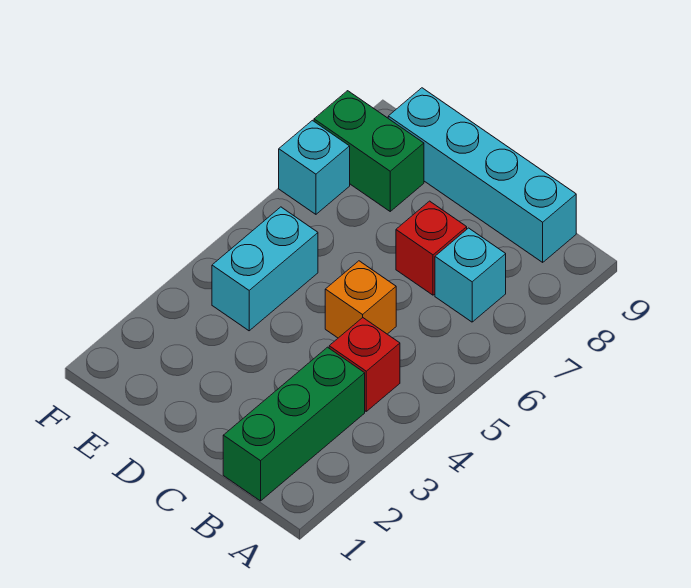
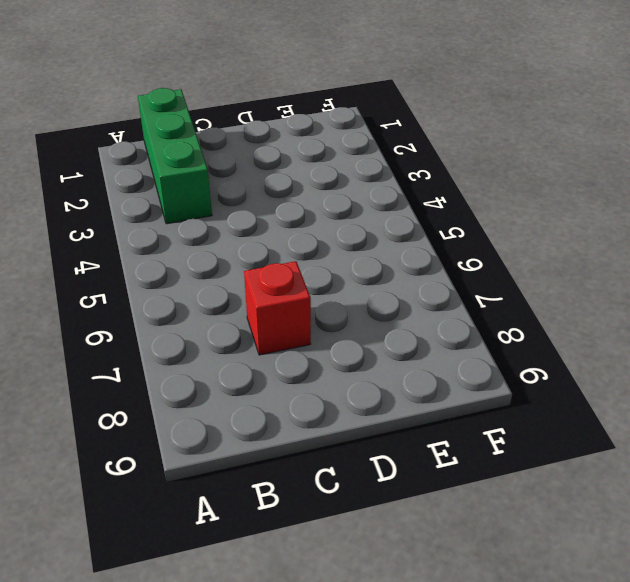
none -> red 1x1 brick [329,318,400,411]
none -> cyan 1x1 brick [435,228,506,322]

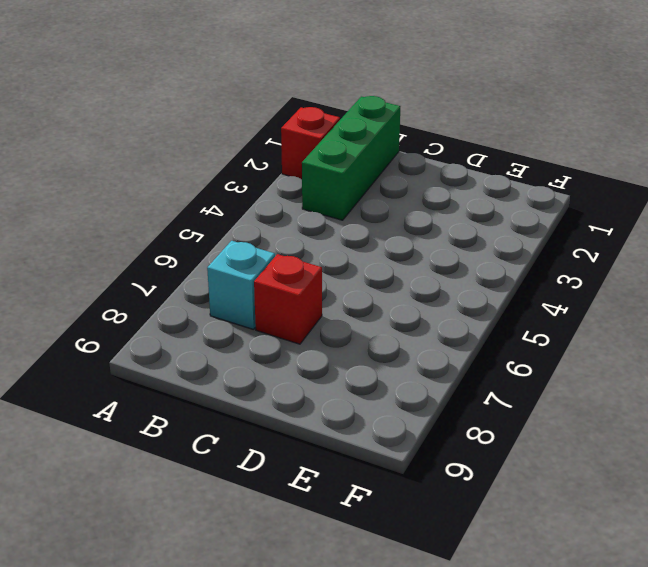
red 1x1 brick [281,107,340,179] -> red 1x1 brick moved to [329,318,400,411]
none -> cyan 1x4 brick [388,88,576,262]
none -> orange 1x1 brick [325,261,396,338]

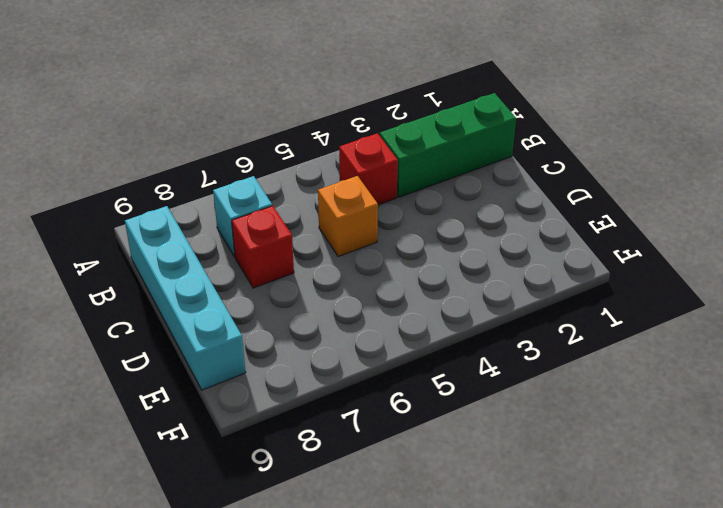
none -> cyan 1x2 brick [212,207,318,331]
none -> green 1x2 brick [314,91,424,211]

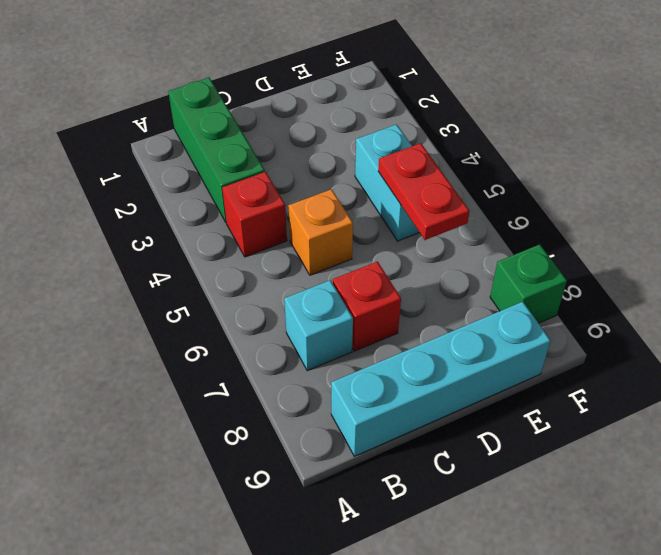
red 1x2 plate [378,143,470,240] -> none
green 1x1 brick [490,244,567,323] -> green 1x2 brick [314,91,424,211]
none -> cyan 1x1 brick [279,120,350,214]

